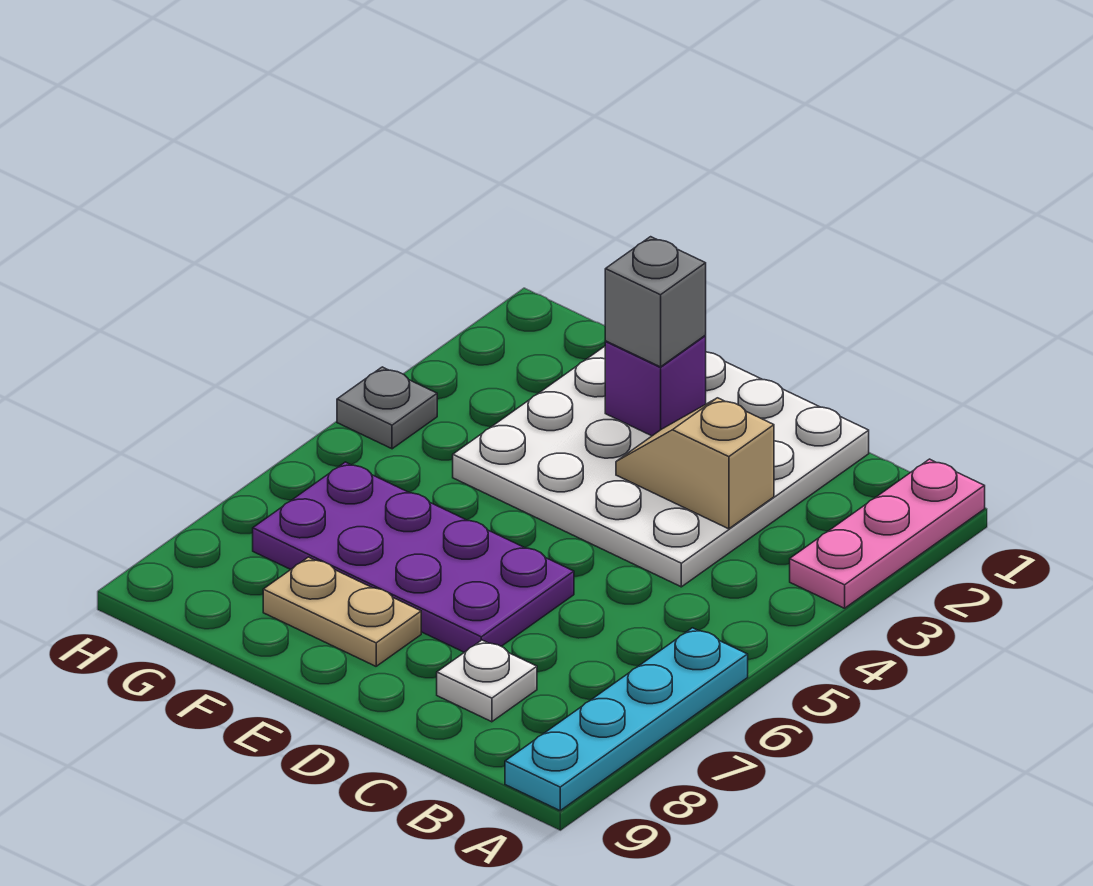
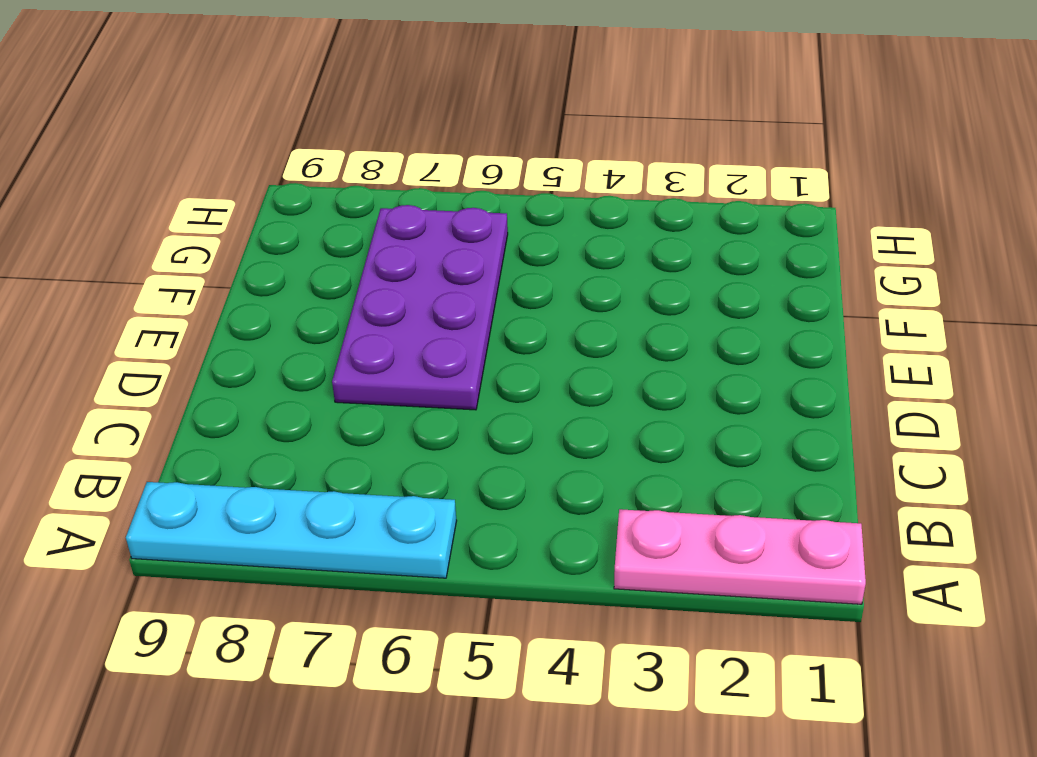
none -> white 4x4 plate [453,346,869,587]
none -> white 1x1 plate [437,640,537,722]

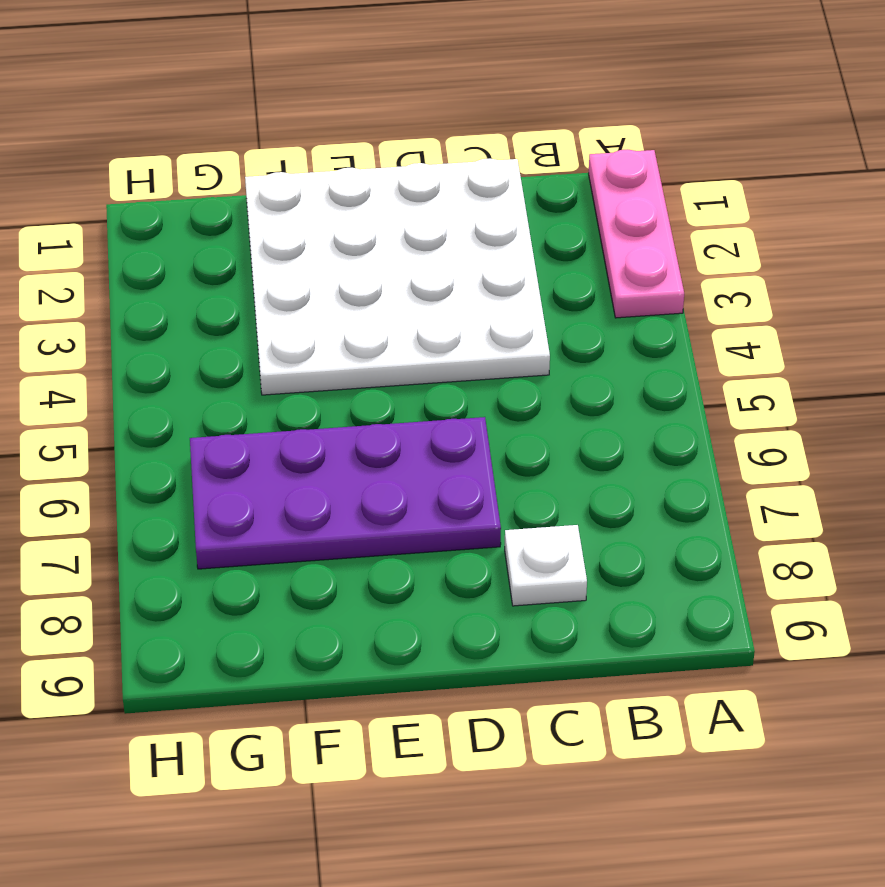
none -> cyan 1x4 plate [505,628,748,811]
none -> tan 1x2 plate [263,557,421,666]

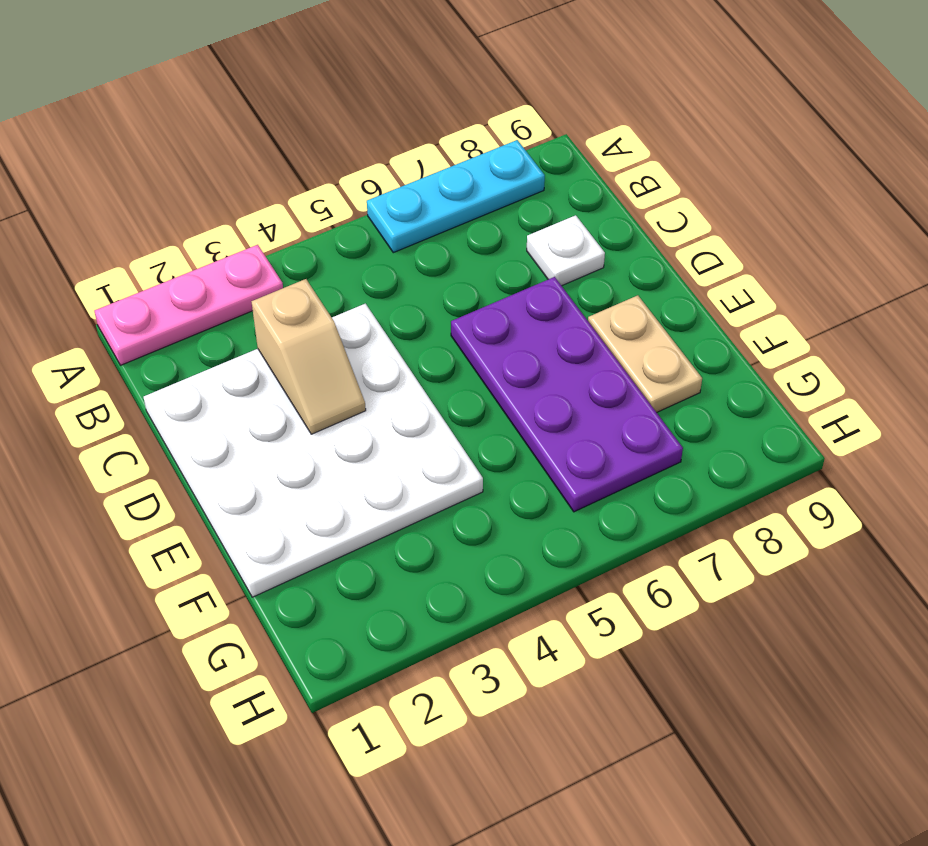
cyan 1x3 plate [367,140,545,253] -> cyan 1x4 plate [505,628,748,811]
none -> grey 1x1 plate [337,367,437,449]
none -> purple 1x1 brick [605,336,706,436]

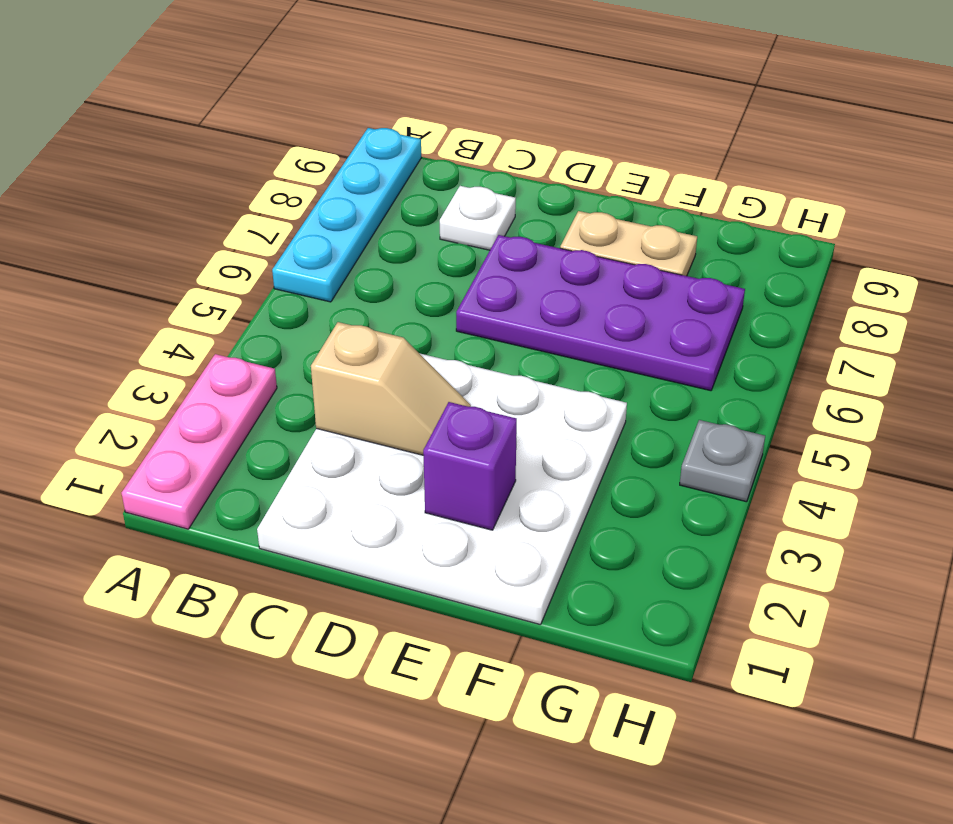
none -> grey 1x1 brick [605,237,706,367]

